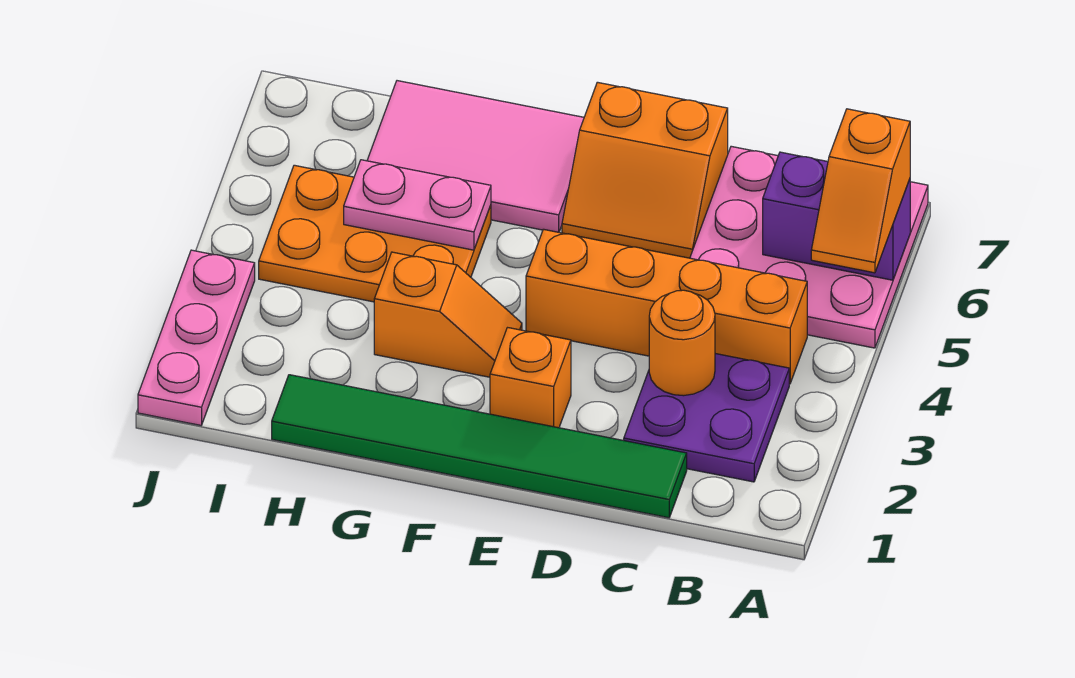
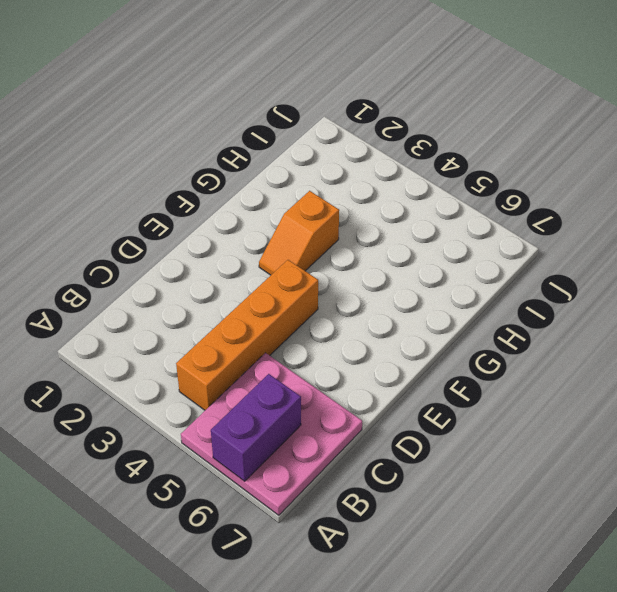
none -> purple 2x2 plate [624,354,789,482]
none -> green 1x6 tile [272,375,687,518]
none -> orange 2x2 slope [562,82,728,258]

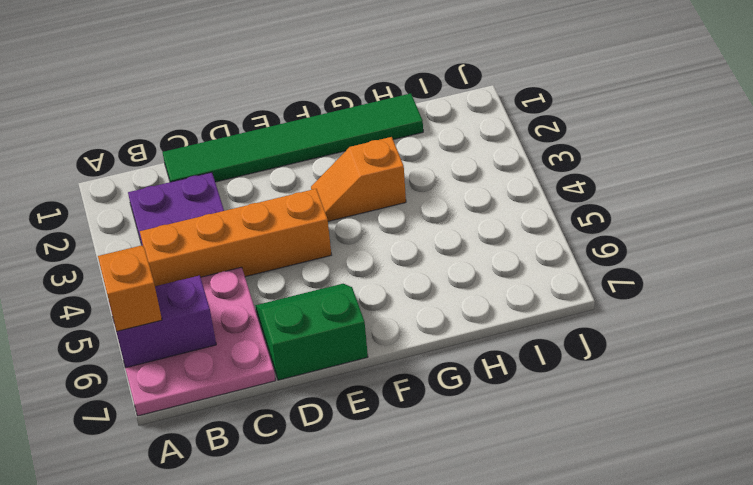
green 2x2 slope [256,284,368,380] -> orange 2x2 slope [562,82,728,258]
none -> orange 1x1 brick [490,328,571,428]
none -> pink 2x3 tile [367,81,584,232]
none -> orange 2x3 plate [259,165,491,302]

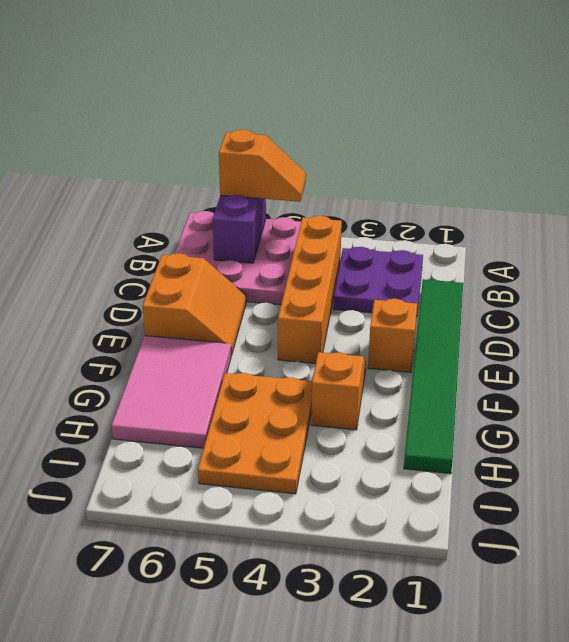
none -> pink 1x3 plate [138,250,255,425]
none -> orange 1x1 round brick [649,290,715,396]
none -> pink 1x2 plate [344,160,491,250]

